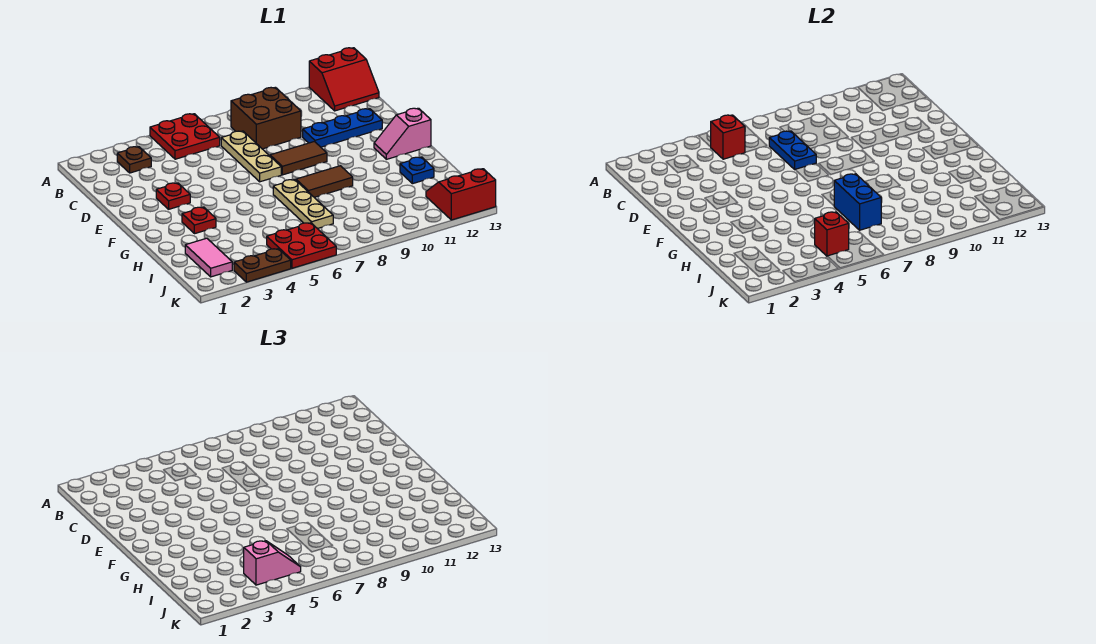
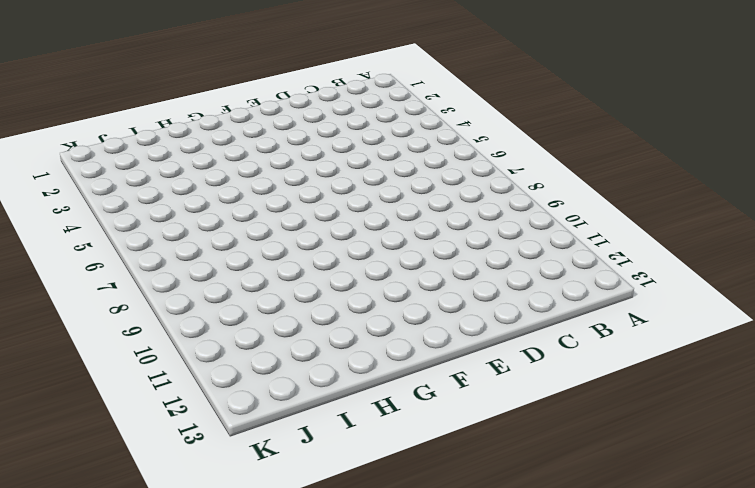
none -> red 2x2 plate [150,114,220,159]
none -> red 2x2 slope [309,48,379,111]
none -> brown 1x1 plate [117,147,151,173]

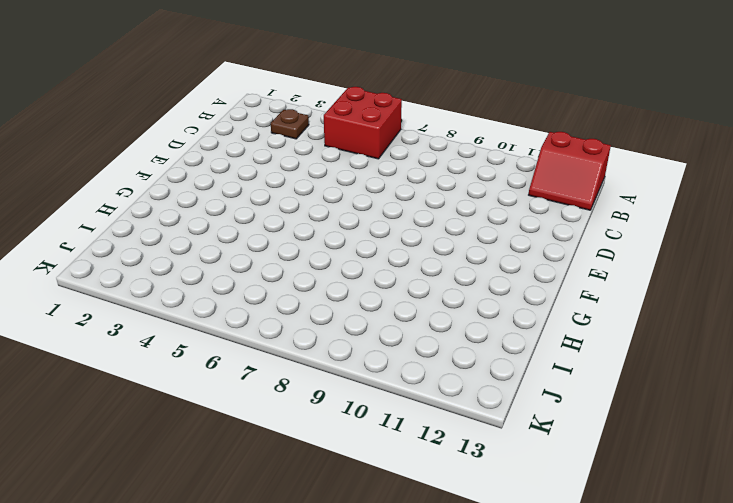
red 2x2 brick [324,87,402,159] -> red 2x2 plate [150,114,220,159]
none -> brown 2x2 brick [231,87,301,149]
none -> tan 1x3 plate [221,131,281,182]
none -> blue 1x3 plate [303,109,382,147]

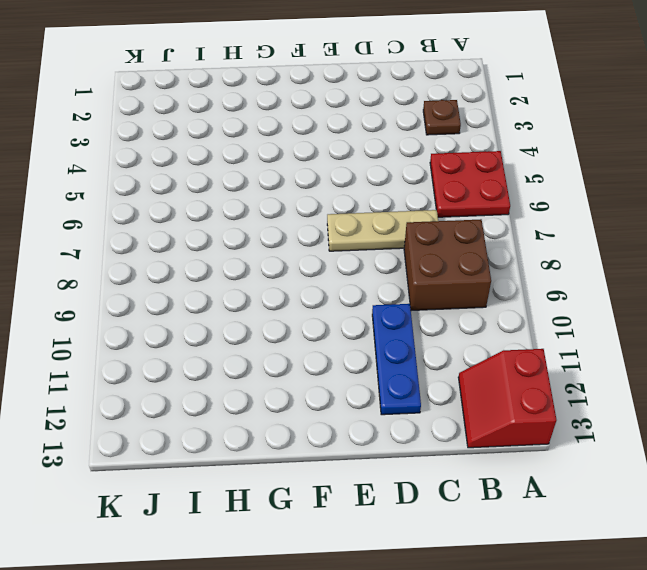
none -> red 1x1 plate [156,183,190,209]
none -> brown 1x2 tile [270,142,327,175]
none -> pink 1x2 slope [374,108,431,159]

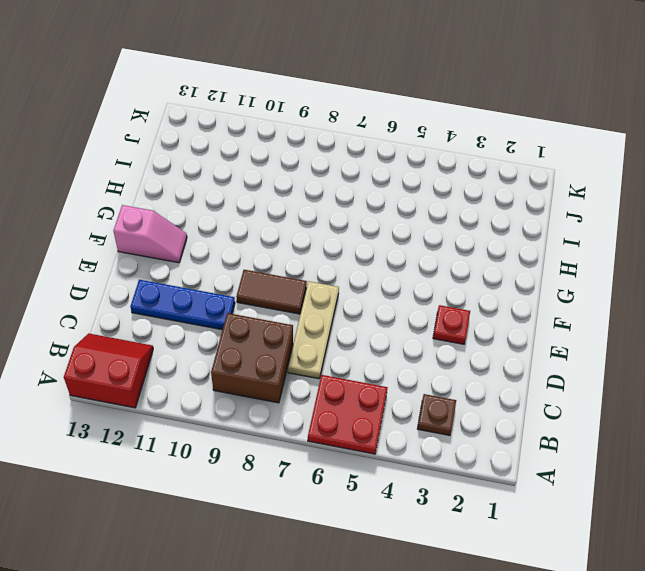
none -> red 1x1 plate [182,207,216,234]
none -> tan 1x3 plate [273,180,333,229]
none -> brown 1x2 tile [296,166,353,197]

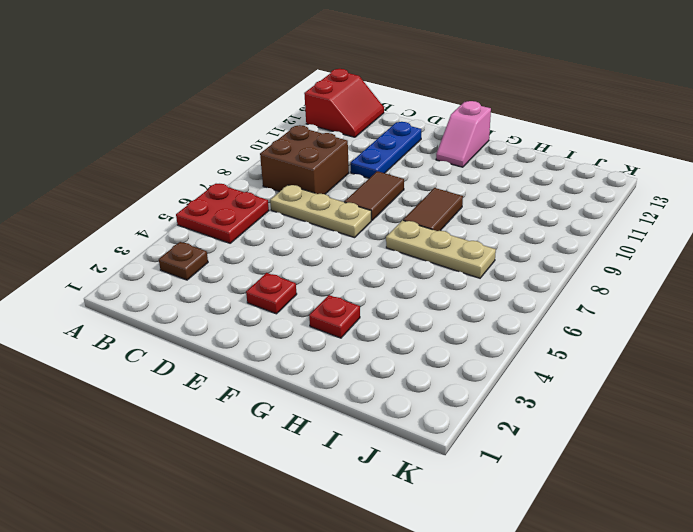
none -> blue 1x1 plate [400,157,434,184]
none -> pink 1x2 tile [185,238,232,277]
none -> red 2x2 plate [267,223,336,268]

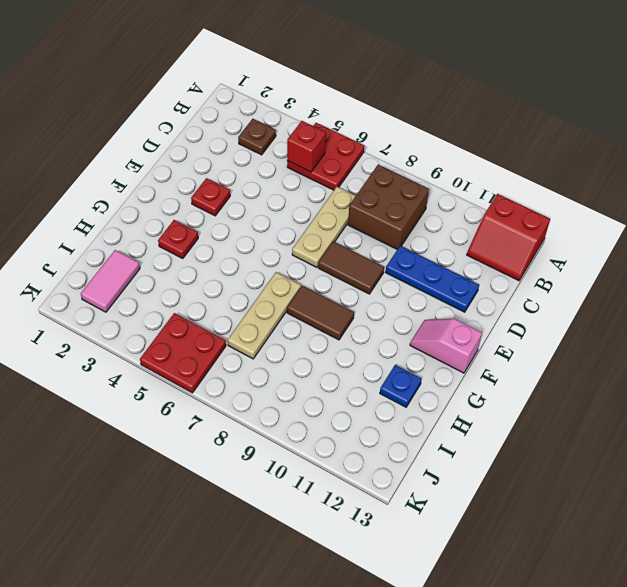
none -> red 2x2 slope [426,169,496,220]
none -> brown 1x2 plate [234,249,291,282]
none -> blue 1x2 plate [769,131,816,169]

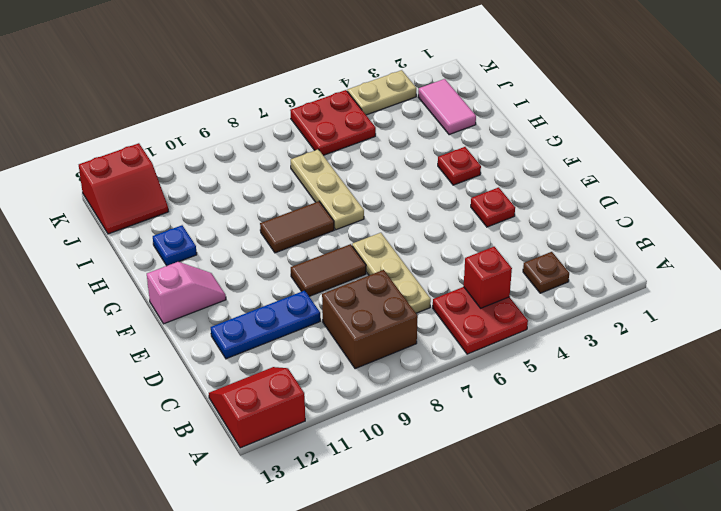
tan 1x2 plate [347,70,416,115] -> brown 1x2 plate [234,249,291,282]
none -> blue 1x2 plate [769,131,816,169]
none -> blue 1x2 brick [834,174,881,230]
none -> red 1x1 brick [815,212,849,256]

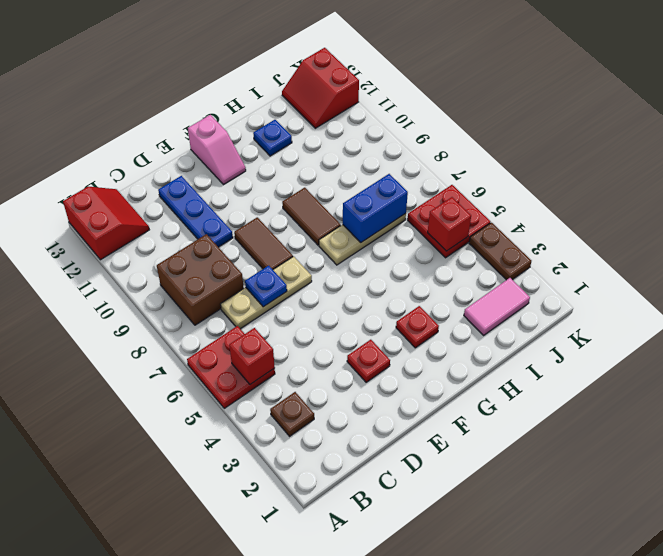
blue 1x1 plate [245,266,287,307] -> blue 1x2 plate [769,131,816,169]
none -> pink 1x2 slope [244,541,301,585]

